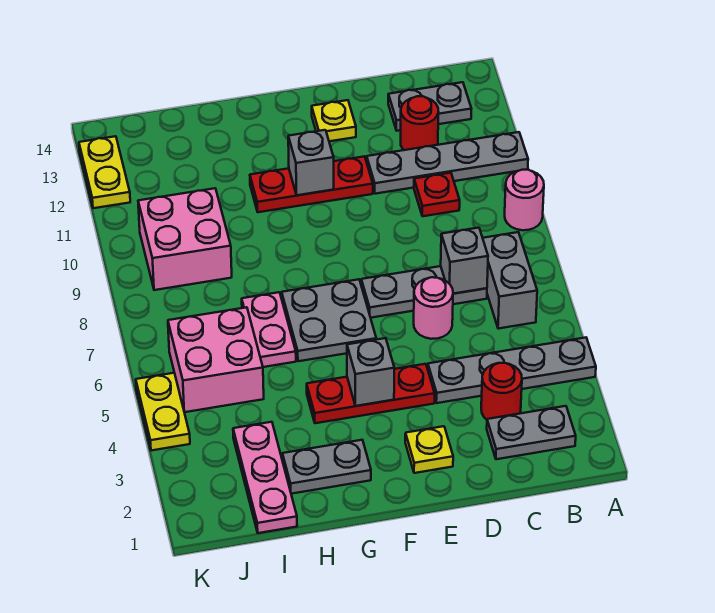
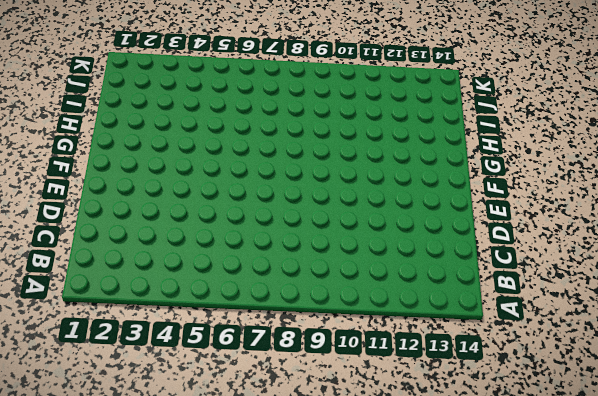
none -> grey 1x4 plate [428,338,596,403]
none -> pink 1x1 round brick [505,170,544,230]
none -> grey 1x4 plate [367,132,528,194]

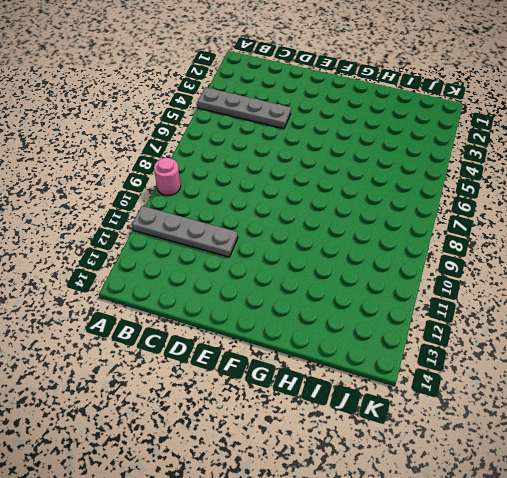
none -> grey 1x2 plate [487,406,576,459]
none -> grey 1x2 brick [483,232,537,329]
none -> grey 1x2 plate [388,82,471,131]

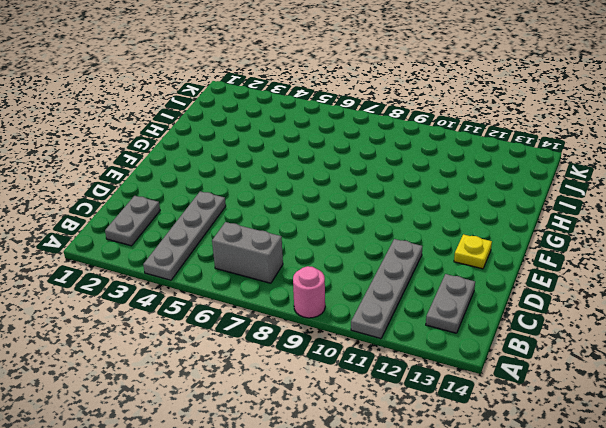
none -> red 1x1 round brick [481,363,522,420]
none -> grey 1x3 plate [361,266,487,318]
none -> red 1x1 plate [414,173,460,216]

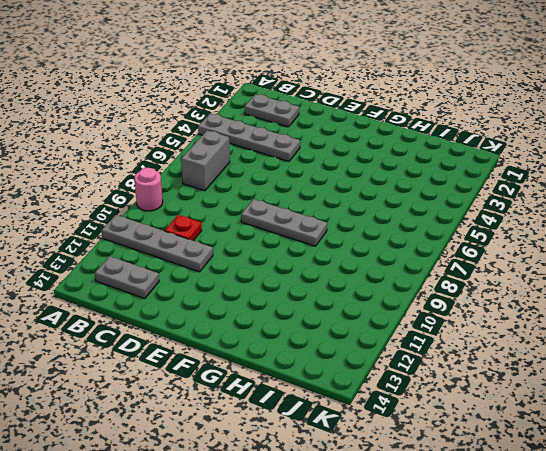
grey 1x3 plate [241,199,327,246] -> grey 1x3 plate moved to [361,266,487,318]
none -> red 1x1 round brick [481,363,522,420]
none -> red 1x1 round brick [401,96,438,150]
none -> pink 1x1 round brick [414,277,453,339]

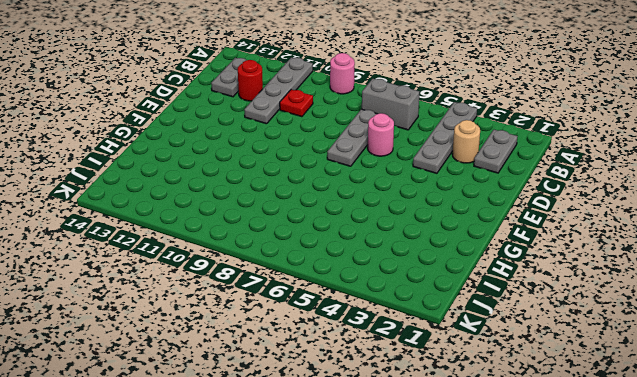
tan 1x1 round brick [453,120,480,163] -> red 1x1 round brick [481,363,522,420]
none -> yellow 1x1 plate [405,426,453,473]
none -> red 1x3 plate [307,364,435,423]
none -> red 1x3 plate [250,156,373,212]

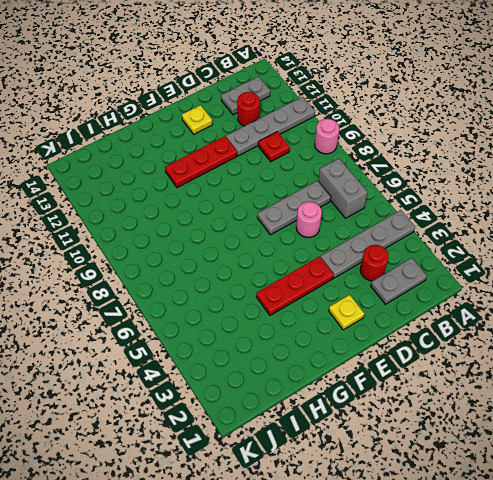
none -> grey 2x2 plate [282,279,376,361]
none -> grey 1x2 plate [282,440,371,494]
none -> pink 1x2 plate [242,292,296,367]

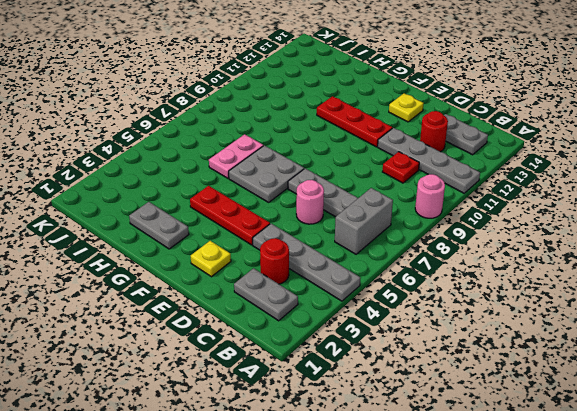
none -> pink 1x3 plate [233,422,297,533]
none -> pink 2x2 brick [168,307,264,412]
none -> pink 2x2 brick [138,188,232,290]

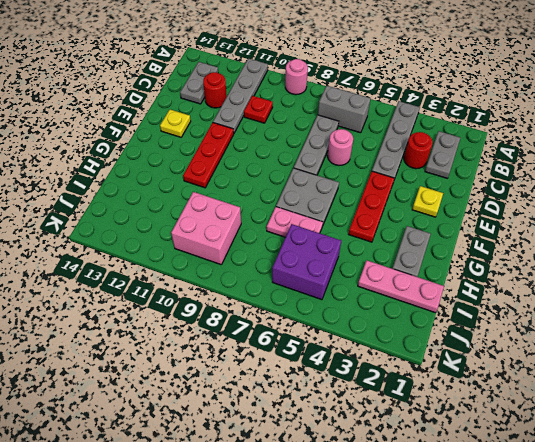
purple 2x2 brick [272,224,341,300] -> pink 2x2 brick [168,307,264,412]
none -> yellow 1x2 plate [136,373,190,451]
none -> yellow 1x2 plate [79,136,130,208]
none -> grey 1x1 brick [441,228,488,294]

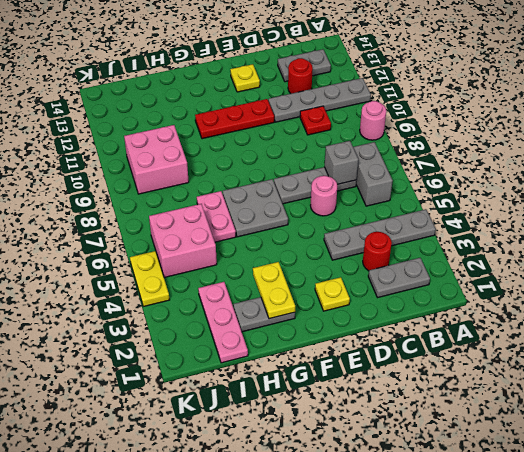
yellow 1x2 plate [253,262,295,319] -> yellow 1x2 plate moved to [79,136,130,208]
none -> red 1x3 plate [307,364,435,423]
none -> grey 1x1 brick [347,338,394,406]
none -> grey 1x1 brick [288,130,334,195]

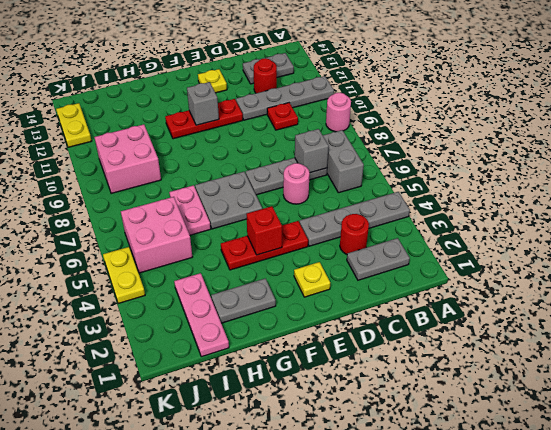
red 1x1 brick [246,206,282,255] -> grey 1x1 brick [347,338,394,406]

